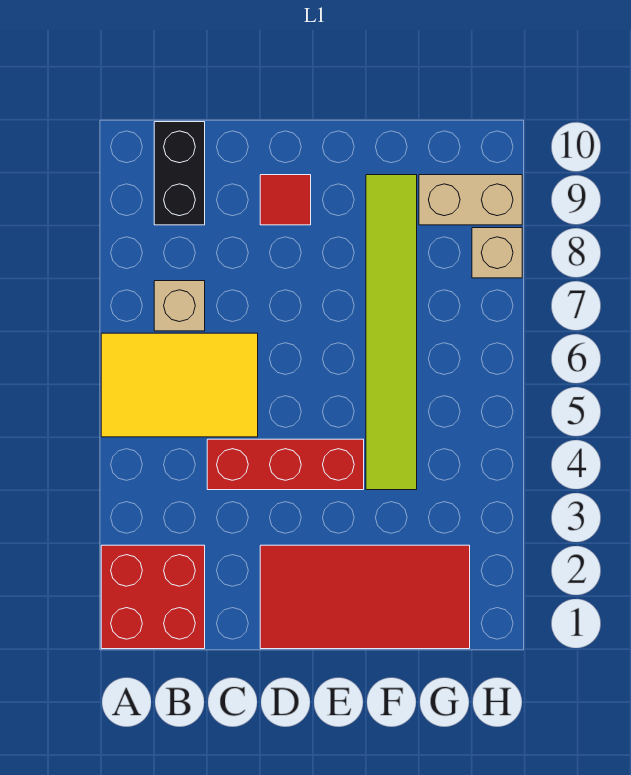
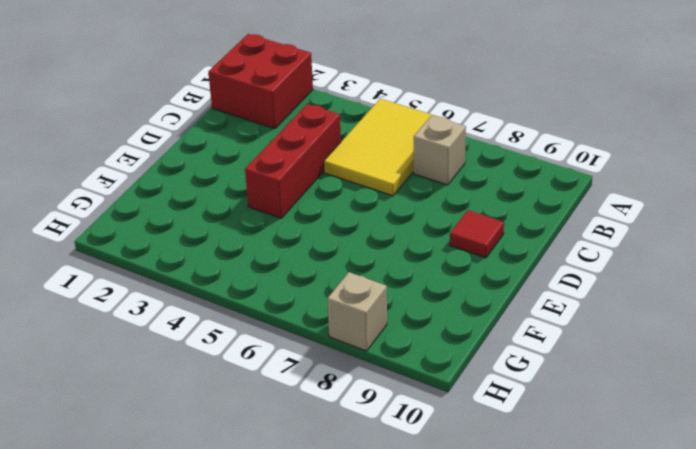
none -> black 1x2 brick [154,122,205,225]
none -> red 2x4 tile [260,545,470,649]

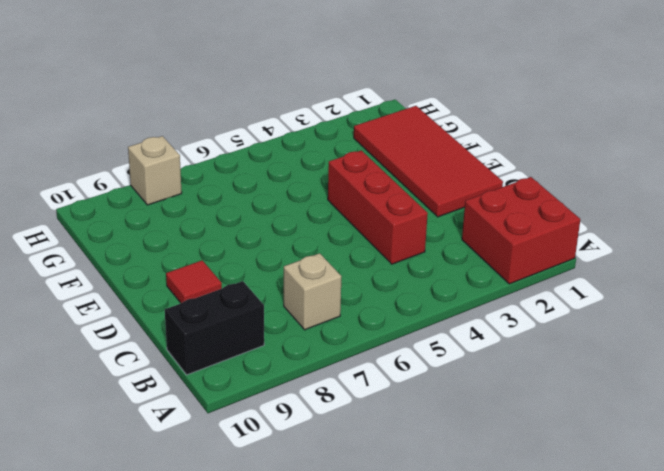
none -> yellow 2x3 tile [101,333,258,437]
none -> lime 1x6 tile [366,175,417,490]

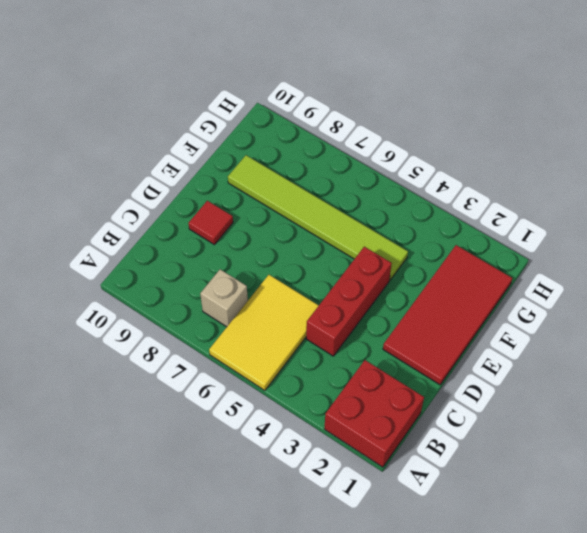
none -> black 1x2 brick [154,122,205,225]
none -> tan 1x2 brick [419,175,522,225]

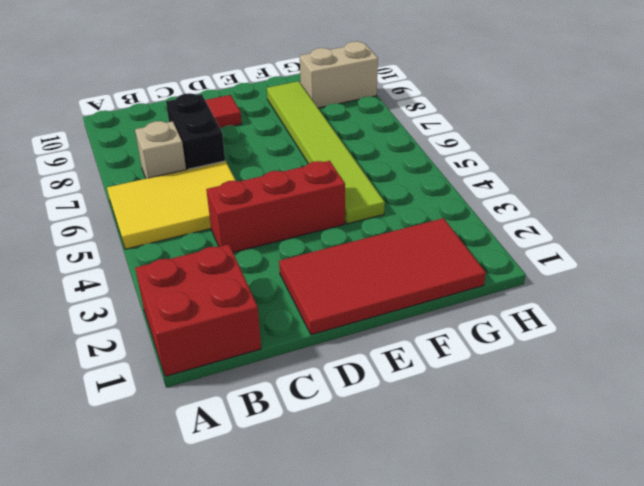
black 1x2 brick [166,93,225,170] -> black 1x2 brick moved to [154,122,205,225]
none -> tan 1x1 brick [472,228,522,278]

